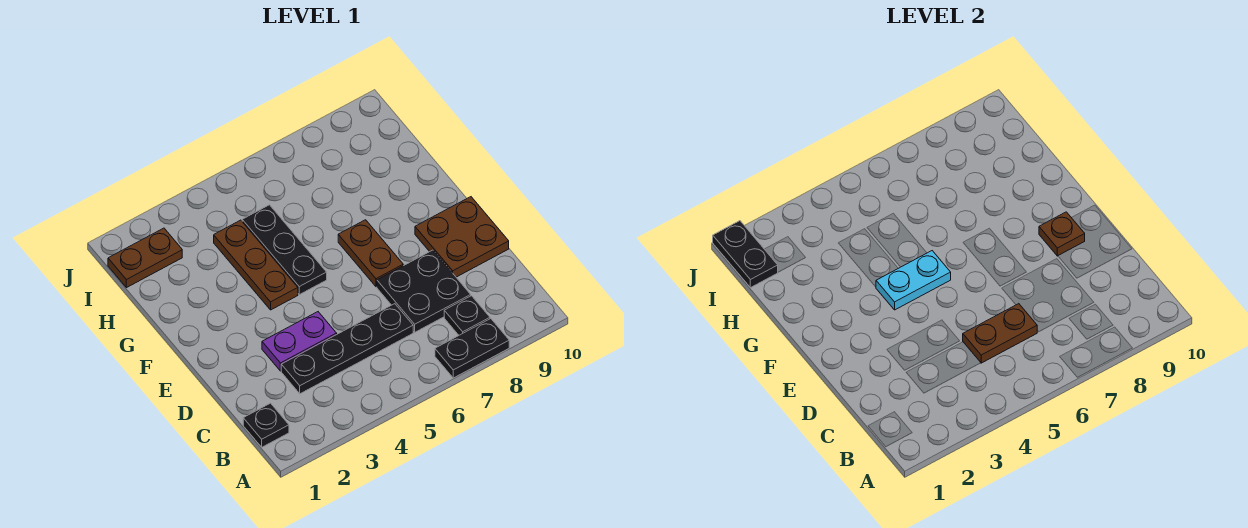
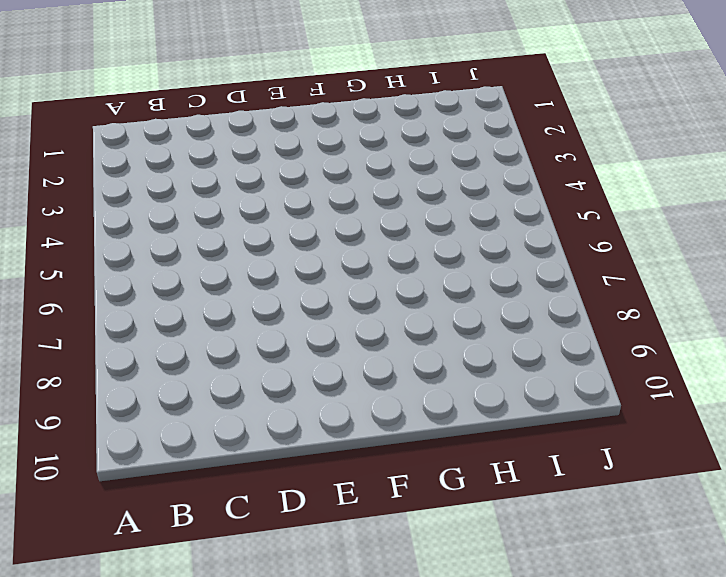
none -> black 1x2 plate [435,319,509,378]
none -> black 1x1 plate [243,403,289,447]
none -> black 1x1 plate [444,296,490,335]

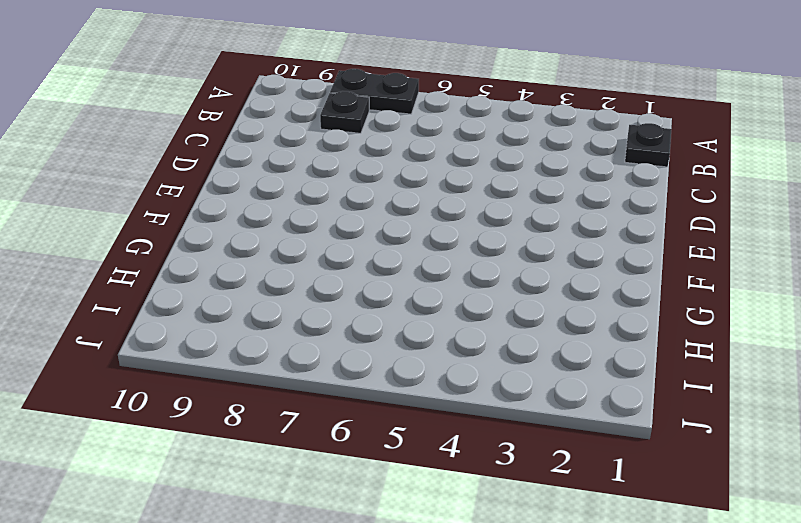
none -> black 1x4 plate [281,304,413,394]
none -> black 2x2 plate [377,250,471,332]
none -> purple 1x2 plate [262,312,337,371]

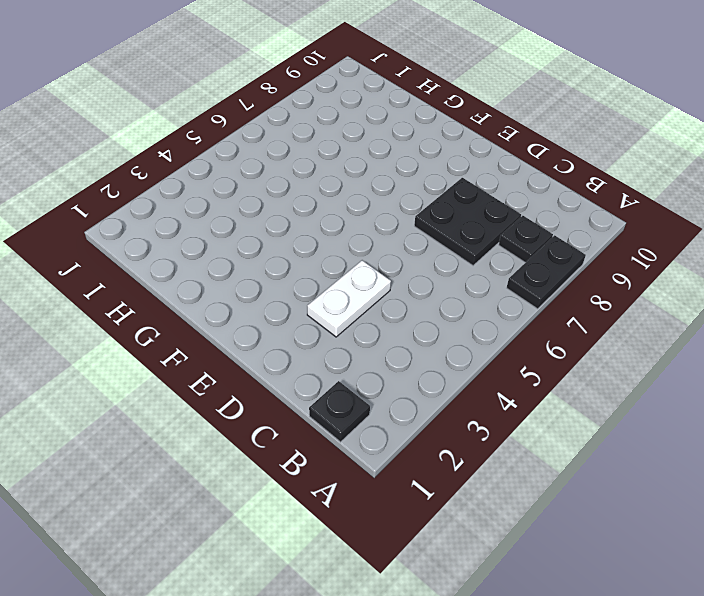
white 1x2 plate [307,260,391,337] -> purple 1x2 plate [262,312,337,371]
none -> black 1x4 plate [281,304,413,394]
none -> brown 2x2 plate [415,197,509,277]
none -> brown 1x2 plate [338,220,403,287]

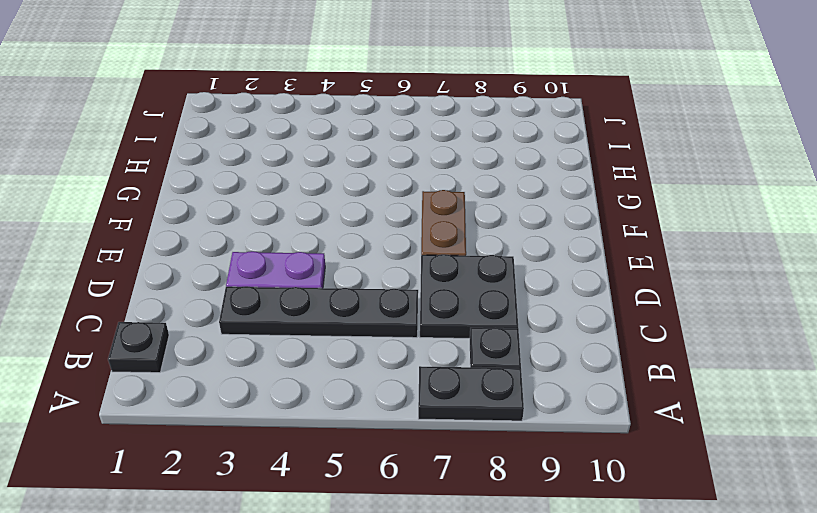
none -> brown 2x2 plate [415,197,509,277]
none -> brown 1x3 plate [214,220,298,310]
none -> black 1x3 plate [242,205,327,295]

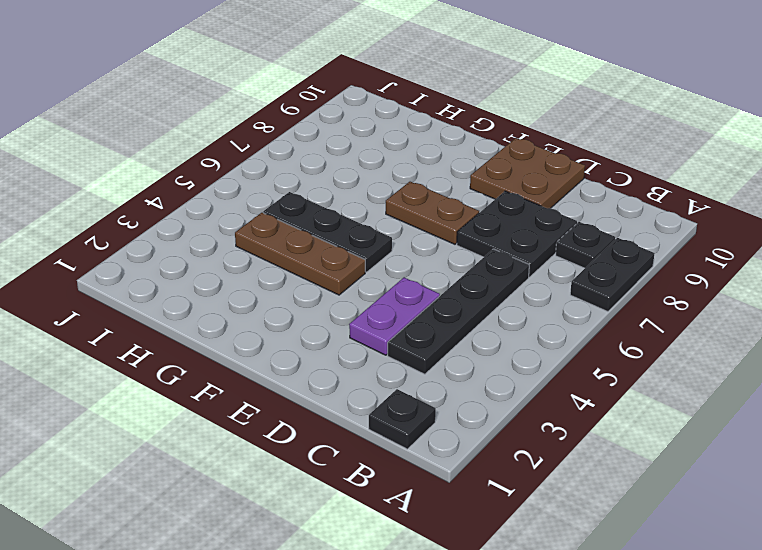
none -> brown 1x2 plate [108,228,182,288]
none -> brown 1x2 plate [963,304,1037,363]
none -> brown 1x1 plate [1039,212,1085,256]

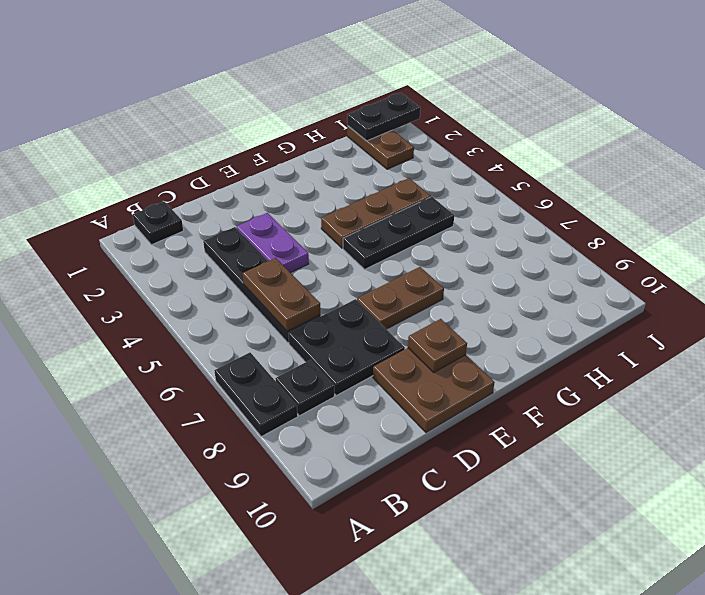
none -> cyan 1x2 plate [876,251,951,310]

